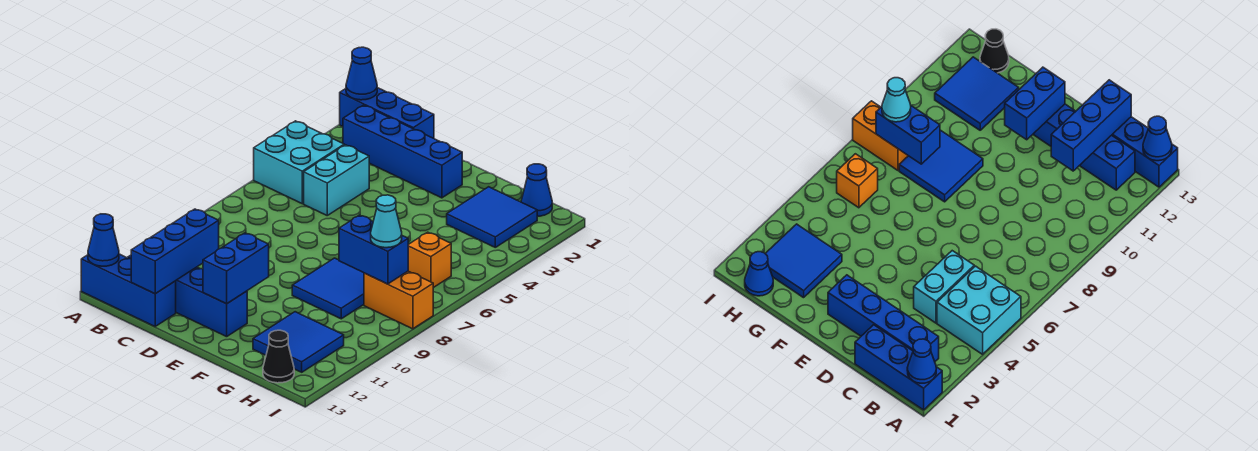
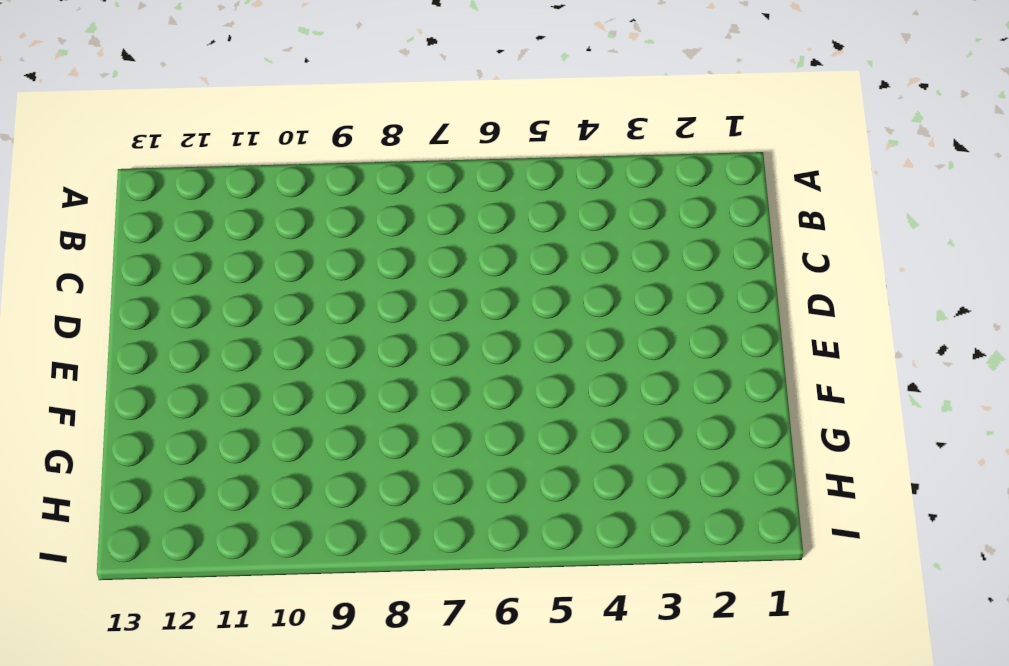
none -> blue 1x3 brick [340,88,434,138]
none -> cyan 2x2 brick [254,121,344,204]
none -> blue 1x3 brick [81,254,176,326]

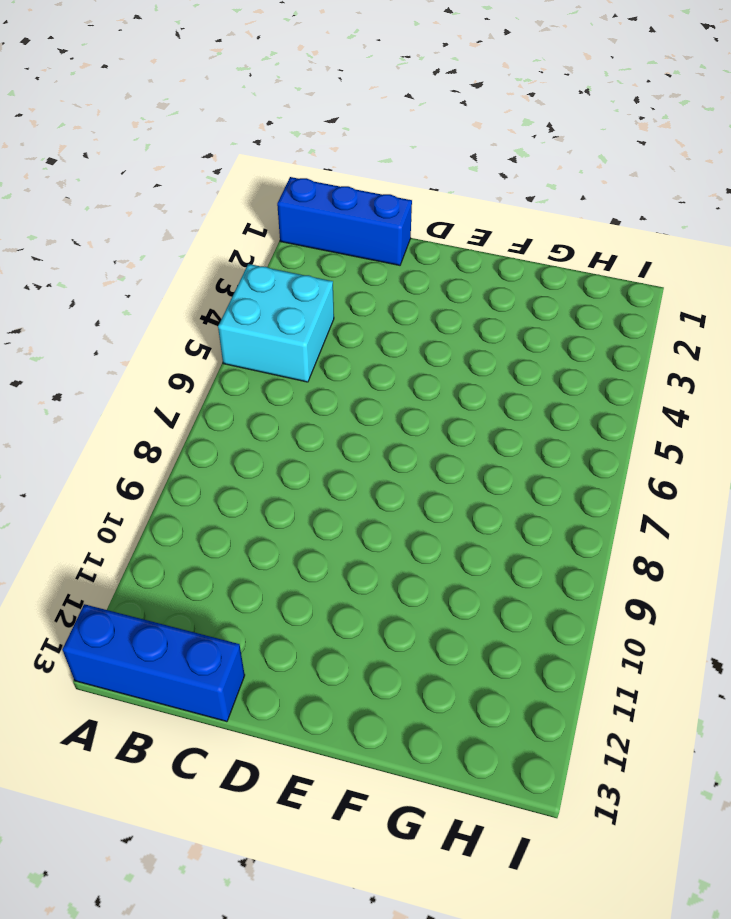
none -> blue 1x4 brick [343,105,462,198]
none -> blue 1x4 brick [128,255,247,337]
none -> cyan 1x2 brick [304,145,369,215]

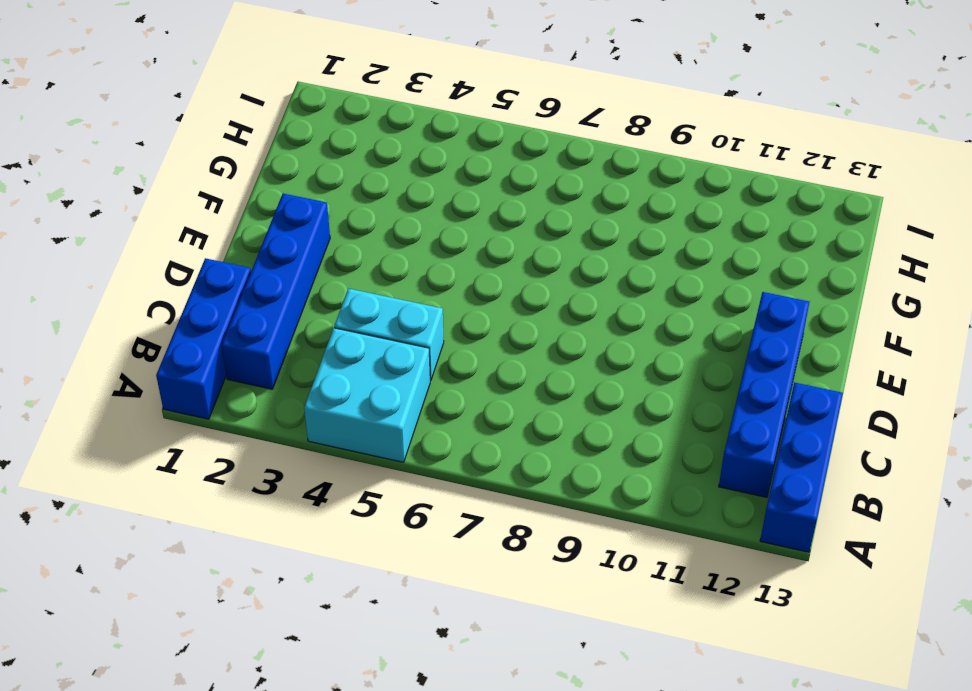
none -> blue 2x2 tile [292,258,364,319]
none -> blue 2x2 tile [447,187,537,247]
none -> blue 2x2 tile [253,312,344,372]

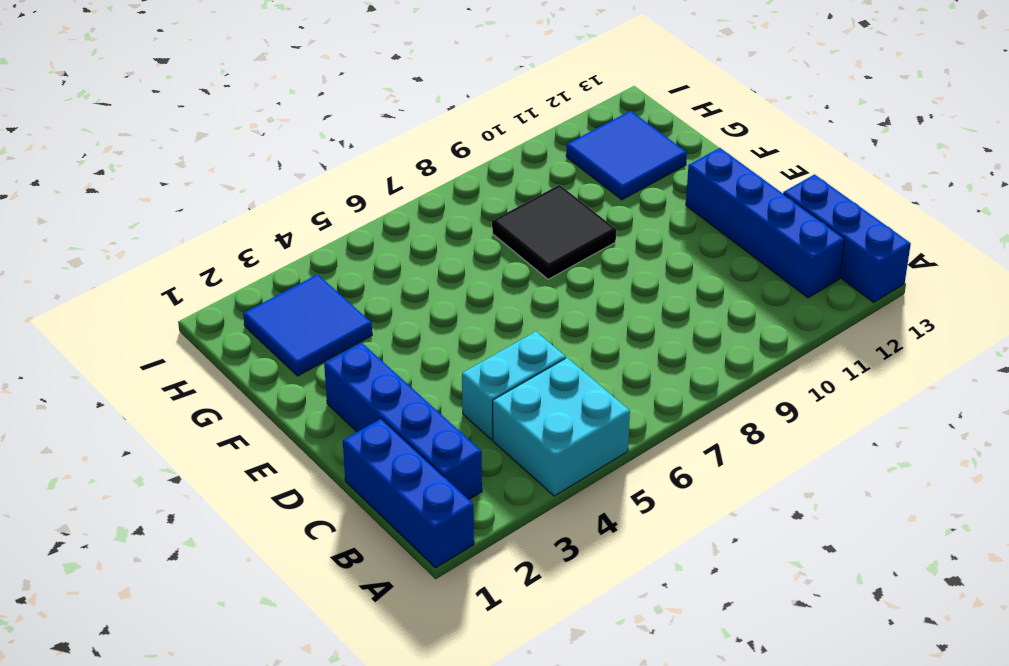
black 2x2 tile [492,185,616,279] -> blue 2x2 tile [292,258,364,319]
none -> blue 1x1 cone [521,164,552,216]
none -> orange 1x1 brick [408,232,451,288]
none -> orange 1x2 brick [364,271,433,329]

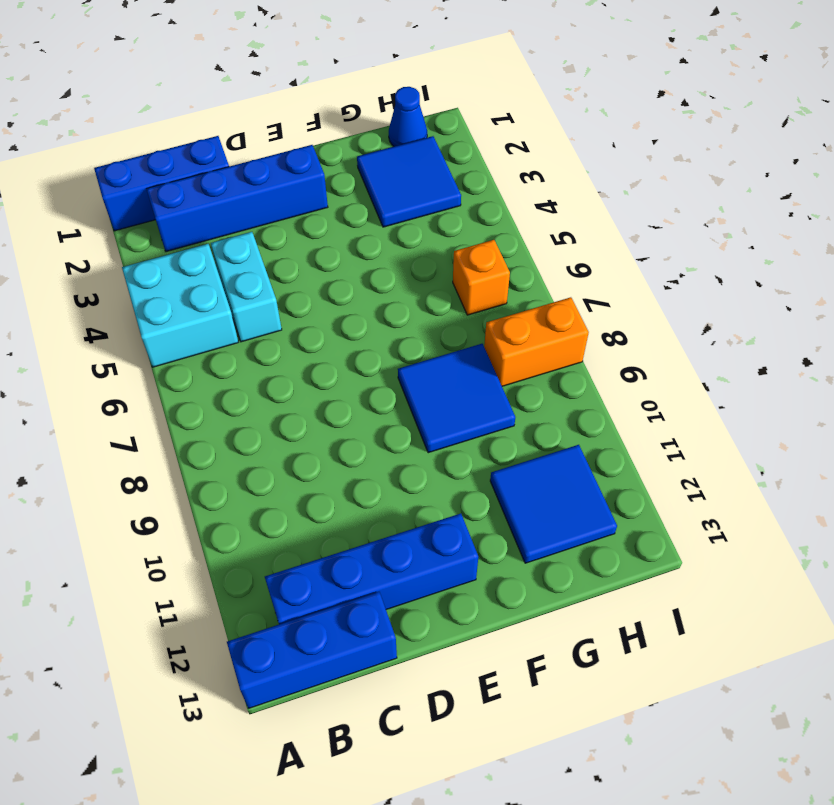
none -> black 1x1 cone [263,330,294,383]
none -> blue 1x1 cone [346,47,377,100]
none -> blue 1x1 cone [88,214,119,266]

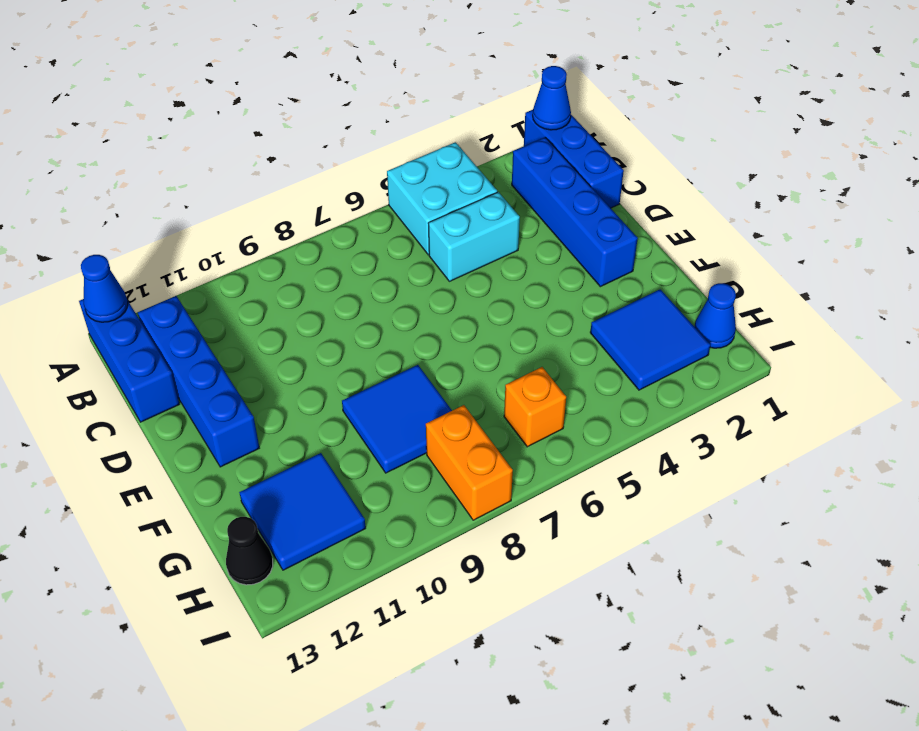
none -> blue 1x3 brick [131,209,219,294]
none -> blue 1x2 brick [203,233,269,304]
none -> blue 1x2 brick [339,215,408,284]

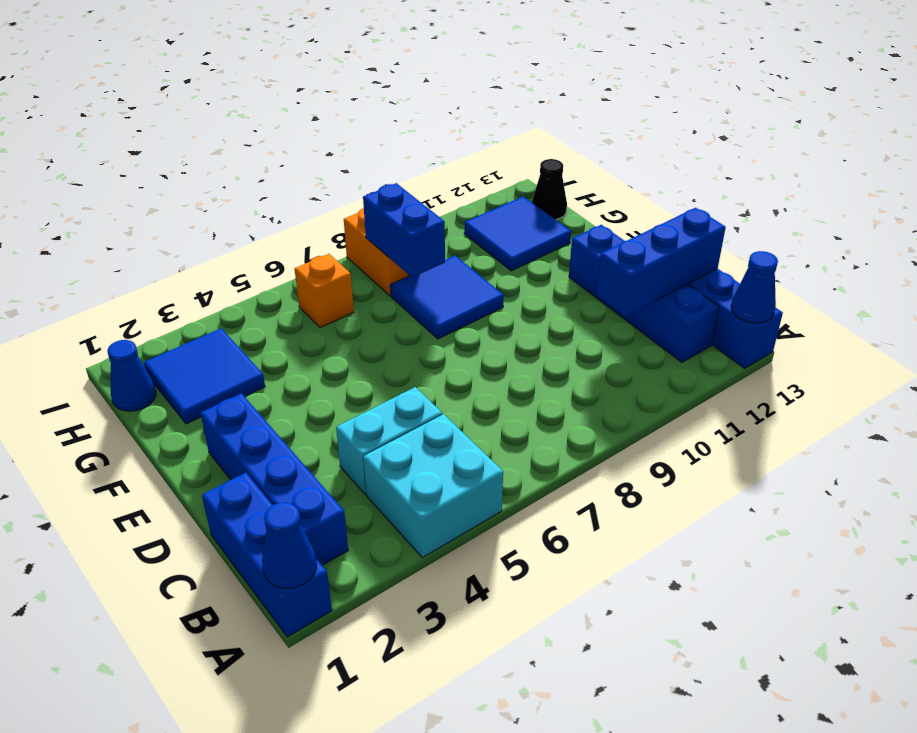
none -> blue 1x2 brick [203,233,269,304]
none -> cyan 1x1 cone [371,195,402,248]

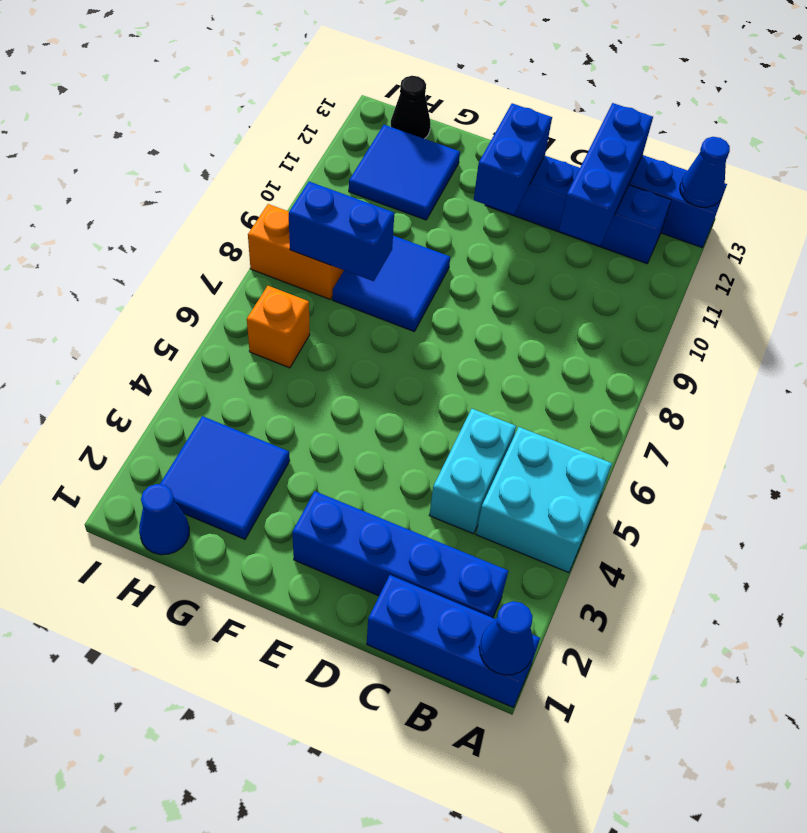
none -> cyan 1x1 cone [371,195,402,248]

